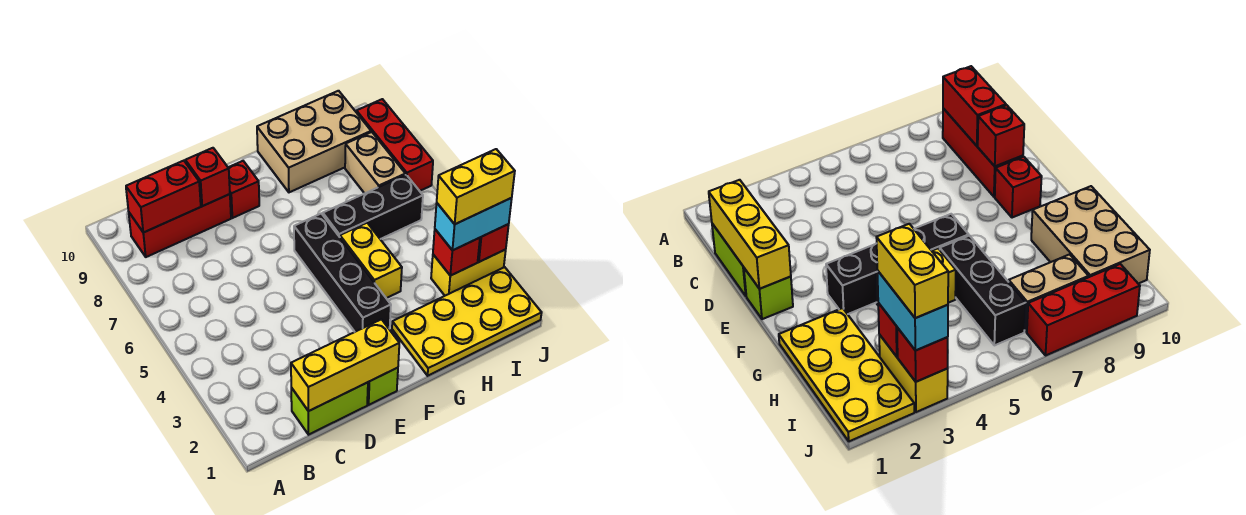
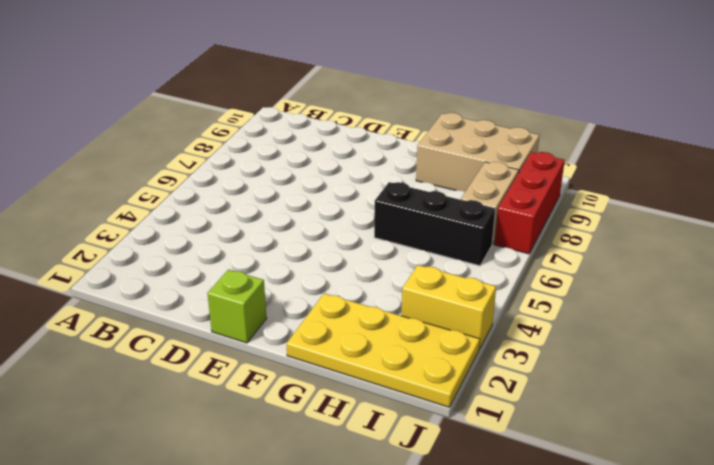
none -> red 1x3 brick [129,194,231,257]
none -> lime 1x2 brick [291,382,368,435]
none -> red 1x1 brick [228,161,259,218]

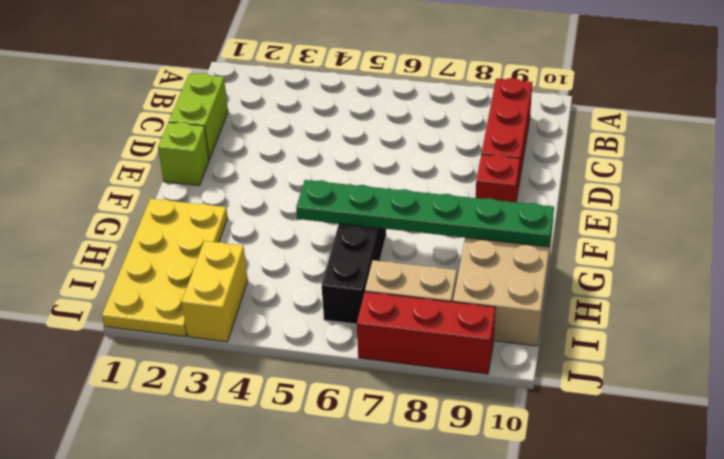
green 1x6 plate [296,180,554,247] -> none
none -> black 1x4 brick [294,214,391,332]
none -> yellow 1x2 brick [340,223,402,298]
none -> red 1x2 brick [126,161,201,233]

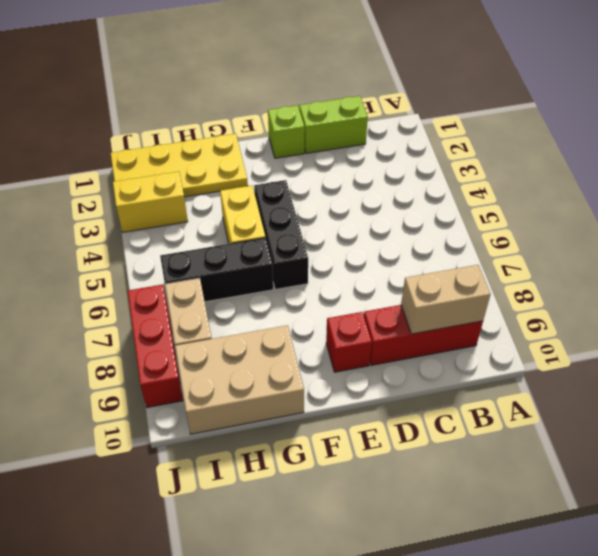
tan 1x2 brick [401,265,491,334] -> red 1x2 brick [126,161,201,233]
black 1x3 brick [254,180,308,289] -> black 1x4 brick [294,214,391,332]
none -> yellow 1x3 brick [291,319,399,411]
none -> red 1x1 brick [185,148,230,206]
none -> red 1x1 brick [433,229,480,276]

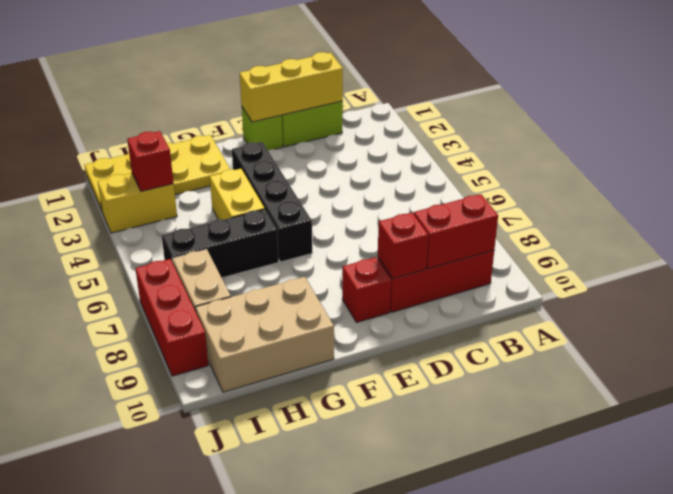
none -> red 1x1 brick [478,224,509,262]
none -> cyan 1x2 brick [435,198,512,250]
none -> yellow 1x2 brick [437,149,515,224]

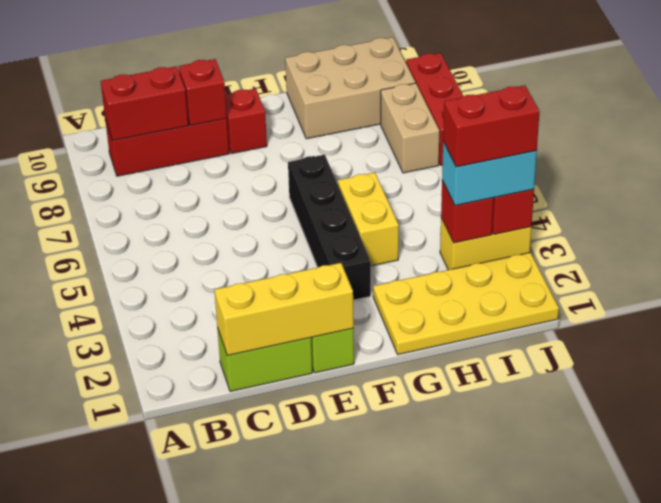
red 1x2 brick [443,85,540,167] -> yellow 1x2 brick [437,149,515,224]
none -> black 1x3 brick [323,175,423,239]

